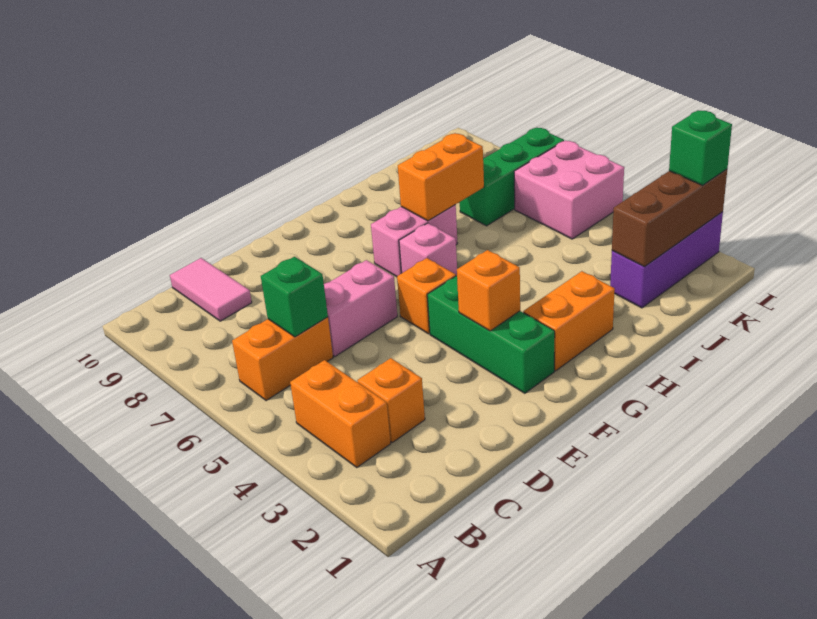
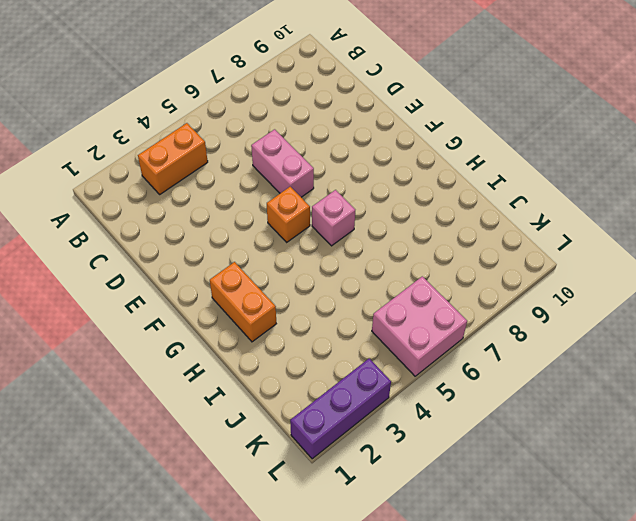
purple 1x3 brick [290,358,391,459] -> purple 1x3 brick turned to [610,212,723,308]
none -> orange 1x2 brick [232,317,333,401]
none -> orange 1x1 brick [357,358,425,442]
none -> pink 1x2 tile [170,258,252,321]

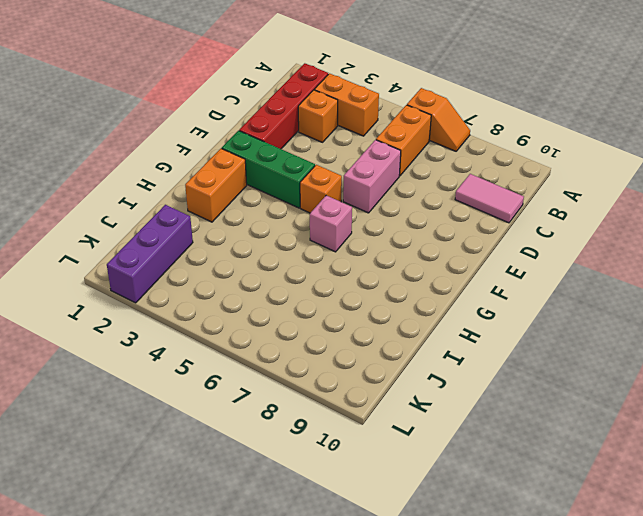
orange 1x2 slope [407,88,470,151] -> none
red 1x4 brick [239,63,328,149] -> none
none -> pink 1x2 brick [371,205,458,277]
none -> green 1x3 brick [460,128,564,226]
none -> pink 2x2 brick [514,141,624,239]

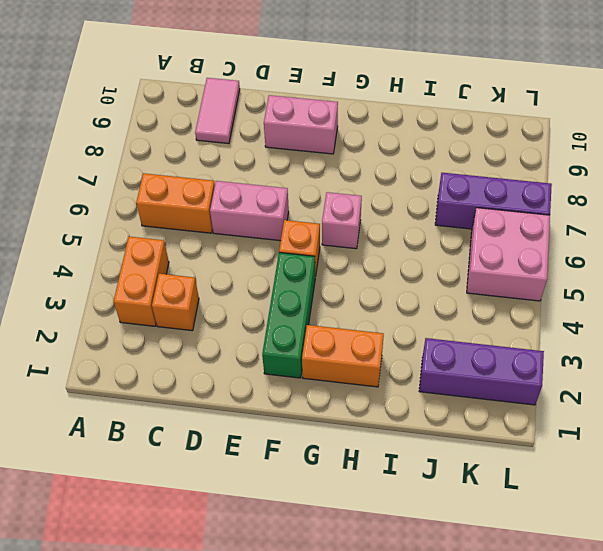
pink 1x2 brick [264,95,338,154] -> pink 1x2 brick moved to [371,205,458,277]
purple 1x3 brick [435,173,552,229] -> green 1x3 brick [460,128,564,226]
none -> green 1x1 brick [261,257,328,337]
none -> orange 1x1 brick [457,250,520,331]
none -> orange 1x2 brick [398,133,484,221]

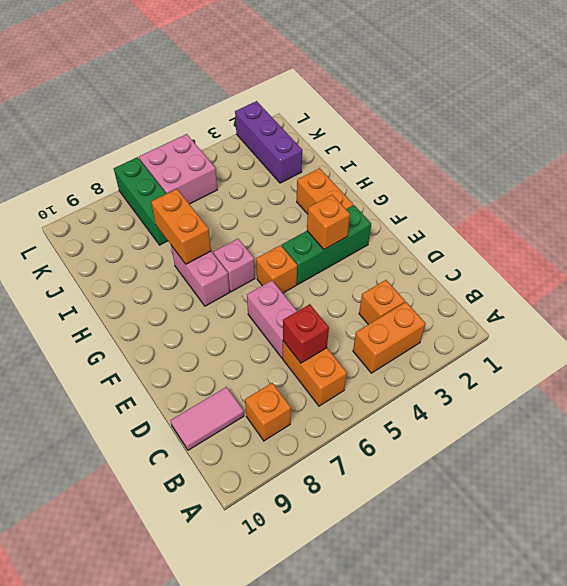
orange 1x1 brick [245,383,291,441] -> none
red 1x1 brick [283,304,329,363] -> green 1x1 brick [261,257,328,337]
none -> brown 1x3 brick [612,169,727,266]
none -> green 1x1 brick [669,111,732,185]

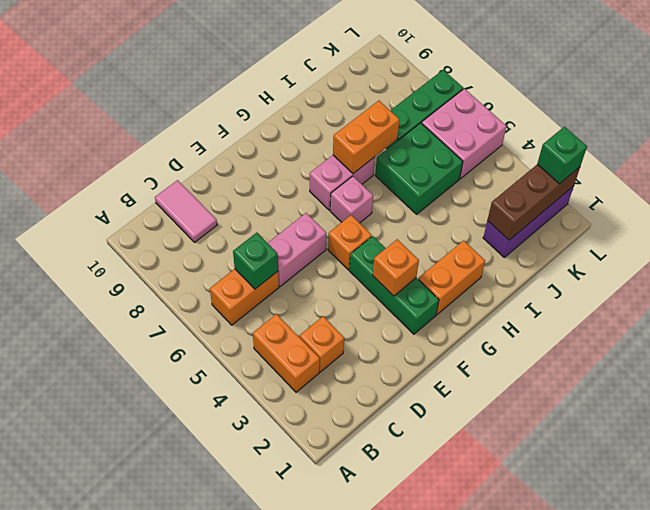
green 2x2 brick [375,123,463,214] -> none

